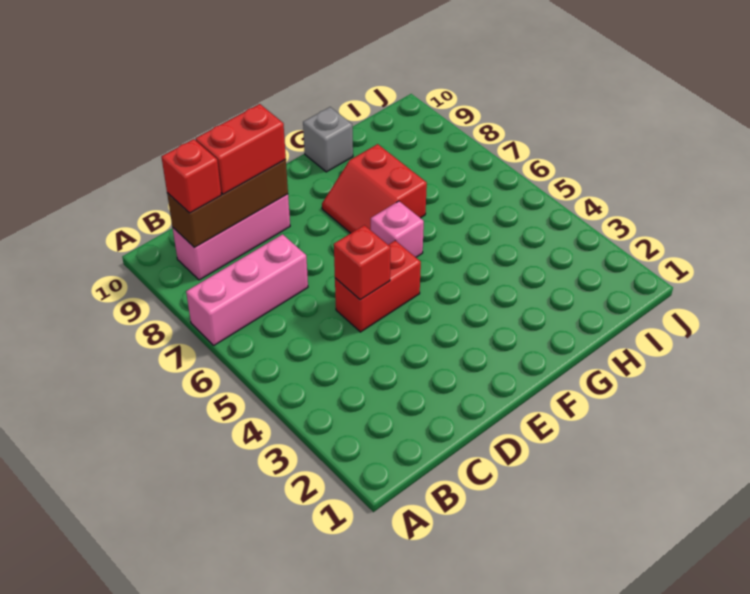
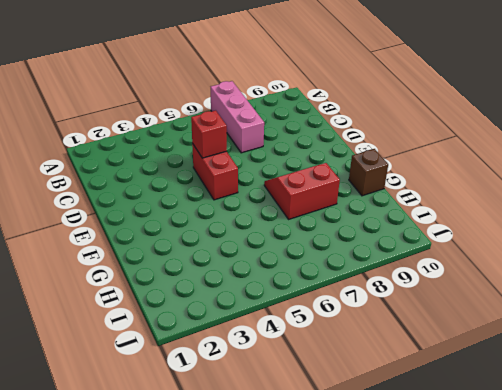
brown 1x1 brick [349,149,388,196] -> grey 1x1 brick [303,107,353,172]
none -> pink 1x3 brick [173,194,290,280]
none -> pink 1x1 brick [371,201,424,257]

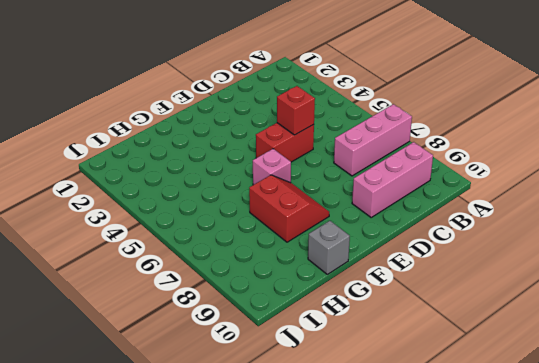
none -> brown 1x3 brick [167,159,288,248]
none -> red 1x1 brick [162,139,221,213]

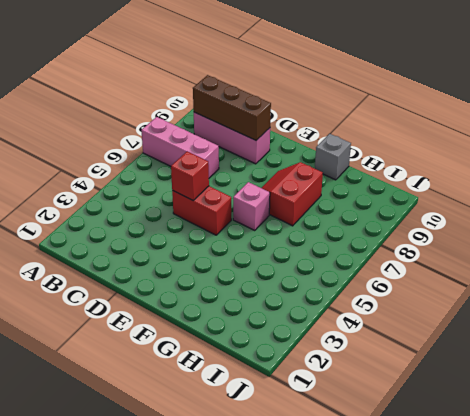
none -> red 1x1 brick [162,139,221,213]
none -> red 1x2 brick [196,104,286,194]

